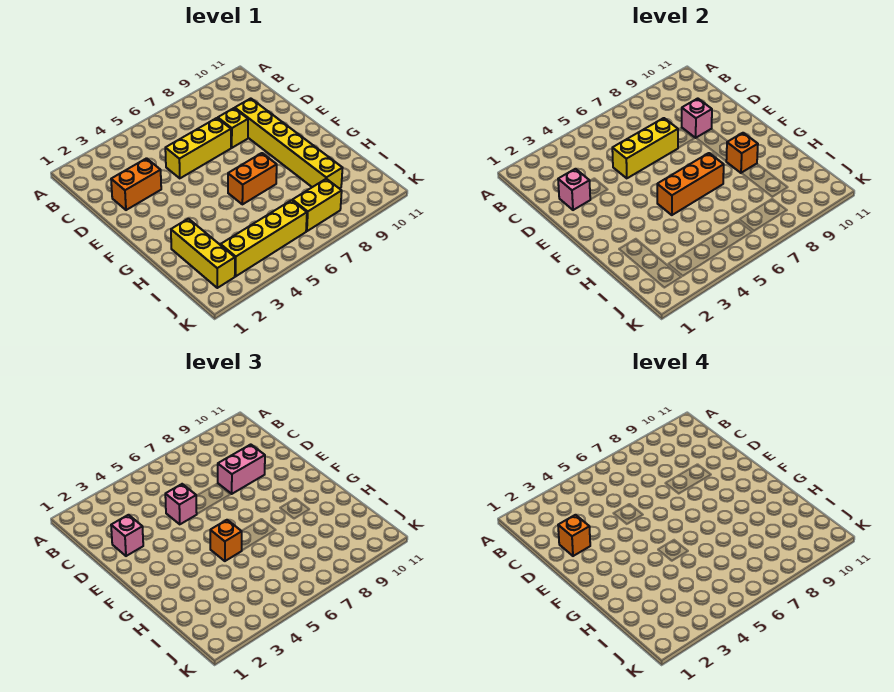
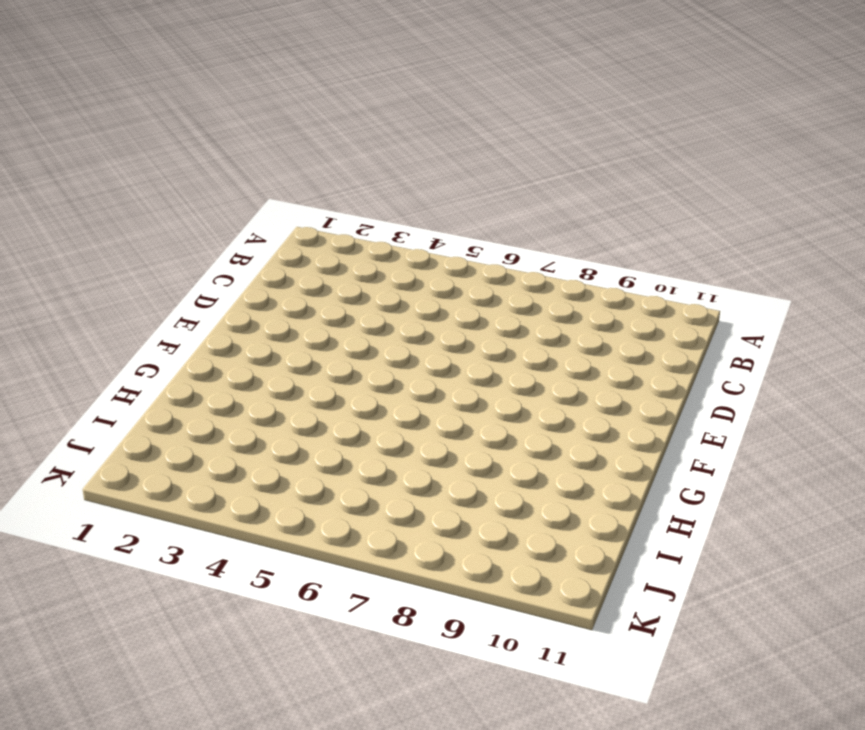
none -> orange 1x2 brick [111,158,161,210]
none -> yellow 1x3 brick [165,118,231,178]
none -> yellow 1x1 brick [218,108,248,148]

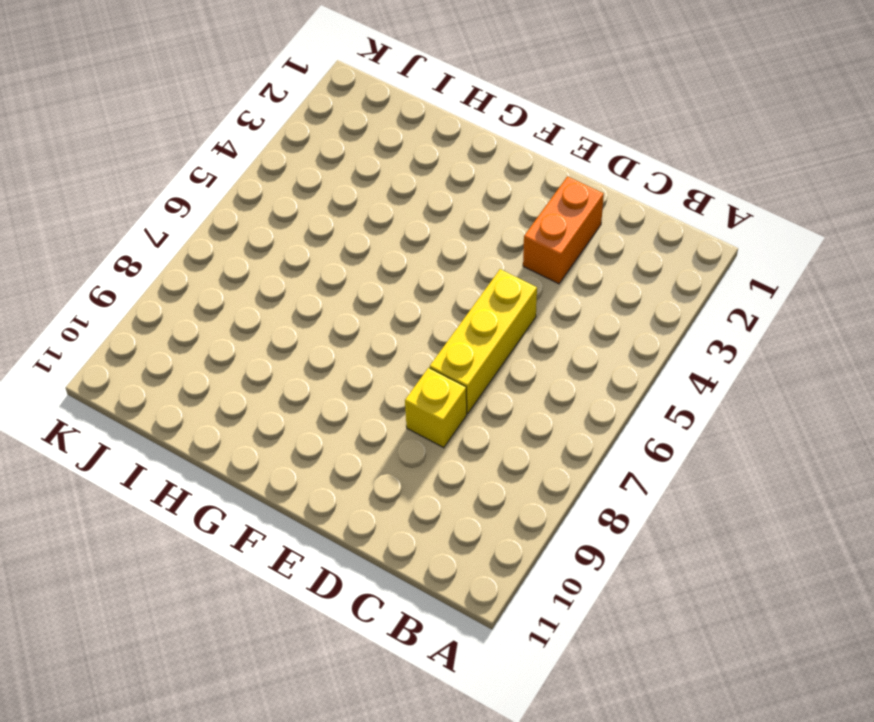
none -> yellow 1x6 brick [235,98,342,189]
none -> orange 1x2 brick [228,153,277,204]
none -> yellow 1x3 brick [171,219,235,288]

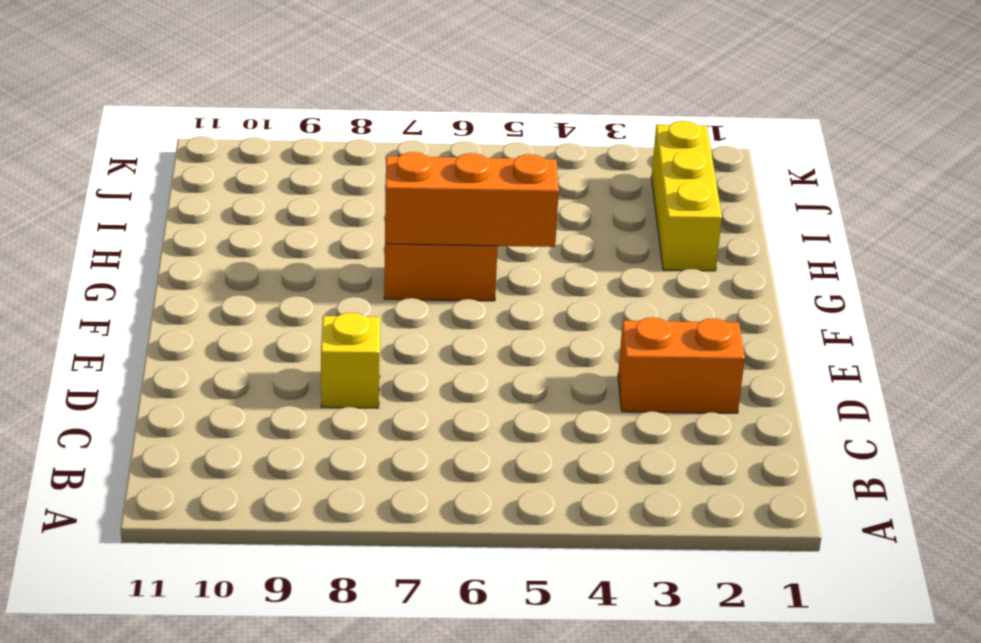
none -> yellow 1x3 brick [165,118,231,178]
none -> yellow 1x6 brick [235,98,342,189]
none -> yellow 1x4 brick [221,200,307,276]

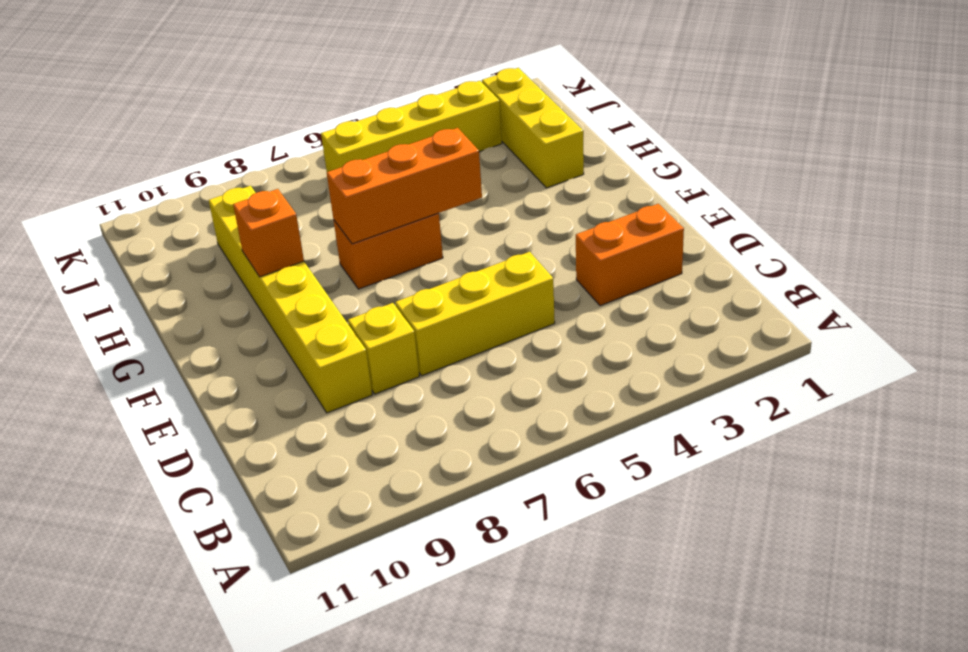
none -> yellow 1x2 brick [292,179,342,231]
none -> pink 1x1 brick [558,169,590,210]
none -> yellow 1x3 brick [612,118,678,178]

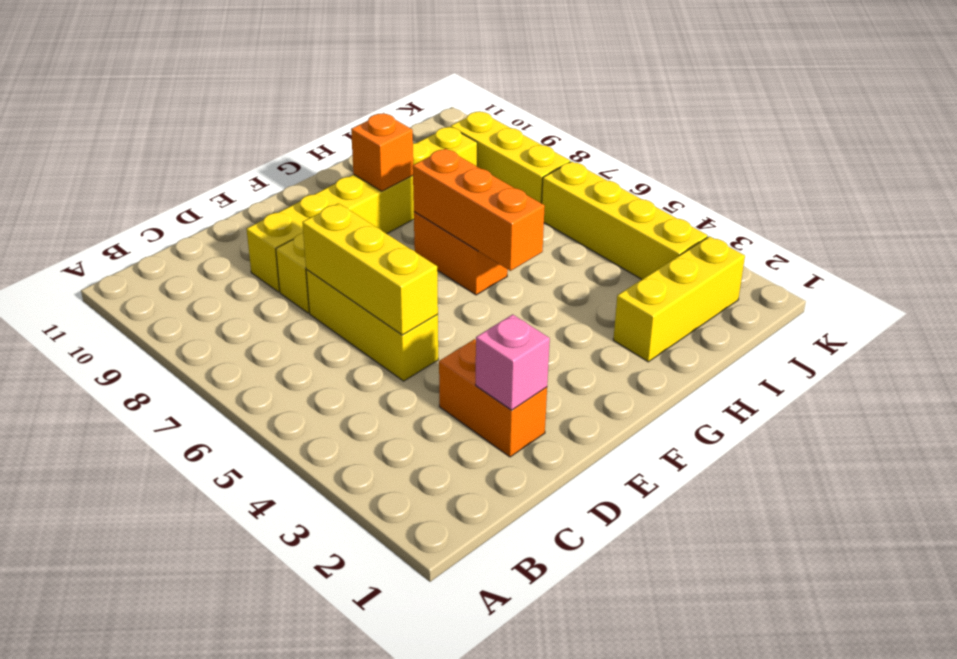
yellow 1x3 brick [451,111,570,203] -> yellow 1x2 brick [292,179,342,231]
none -> pink 1x1 brick [682,98,712,138]
none -> pink 1x1 brick [111,515,143,556]
none -> pink 1x1 brick [165,484,197,524]

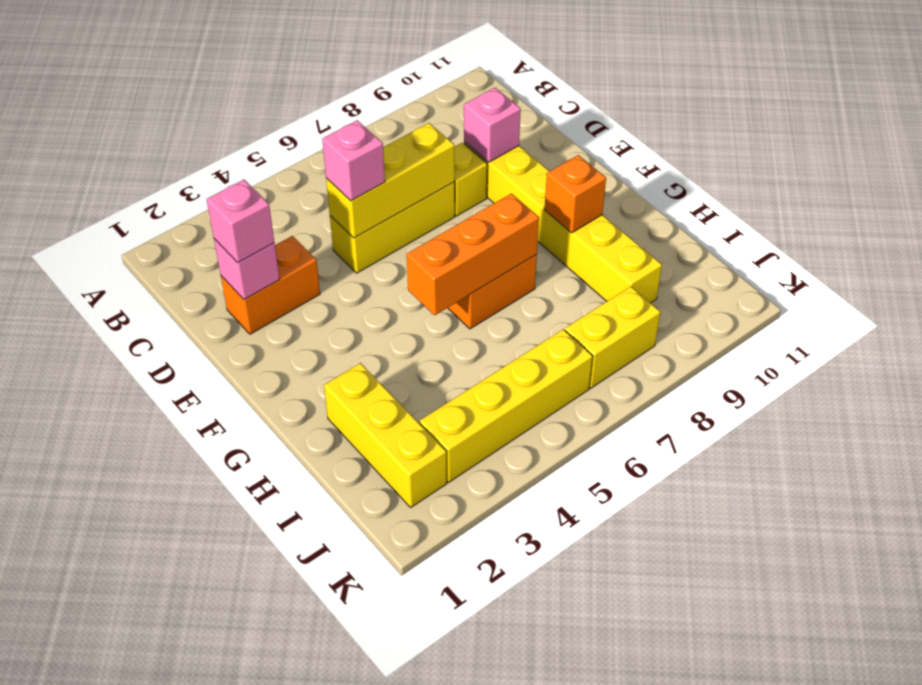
none -> pink 1x2 brick [218,444,265,494]
none -> orange 1x1 brick [210,520,242,561]
none -> orange 1x1 brick [558,515,590,556]

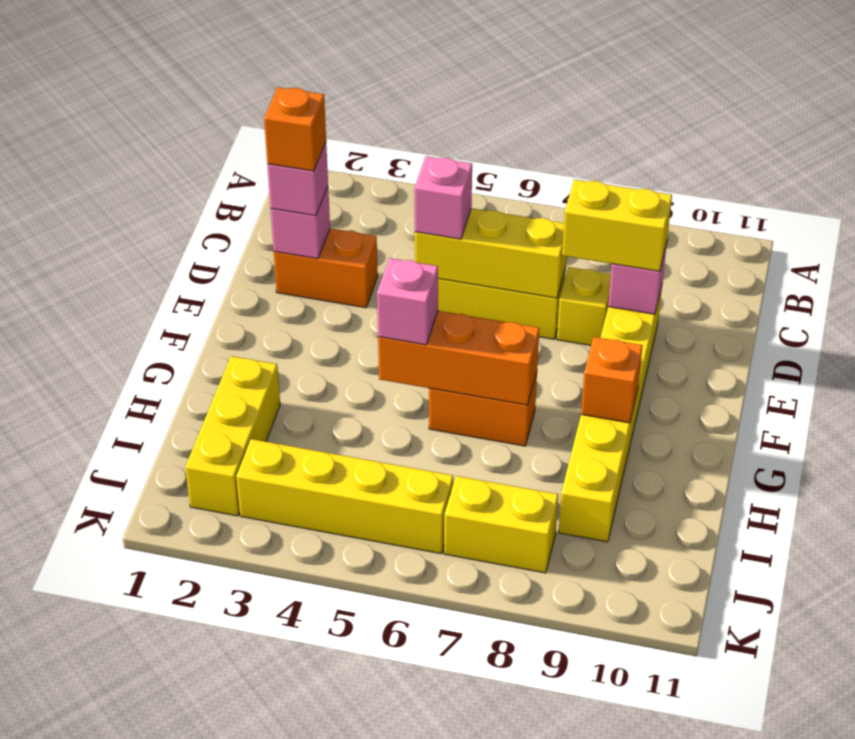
yellow 1x2 brick [562,180,672,271] -> pink 1x2 brick [218,444,265,494]
pink 1x1 brick [377,258,438,345] -> orange 1x1 brick [210,520,242,561]

